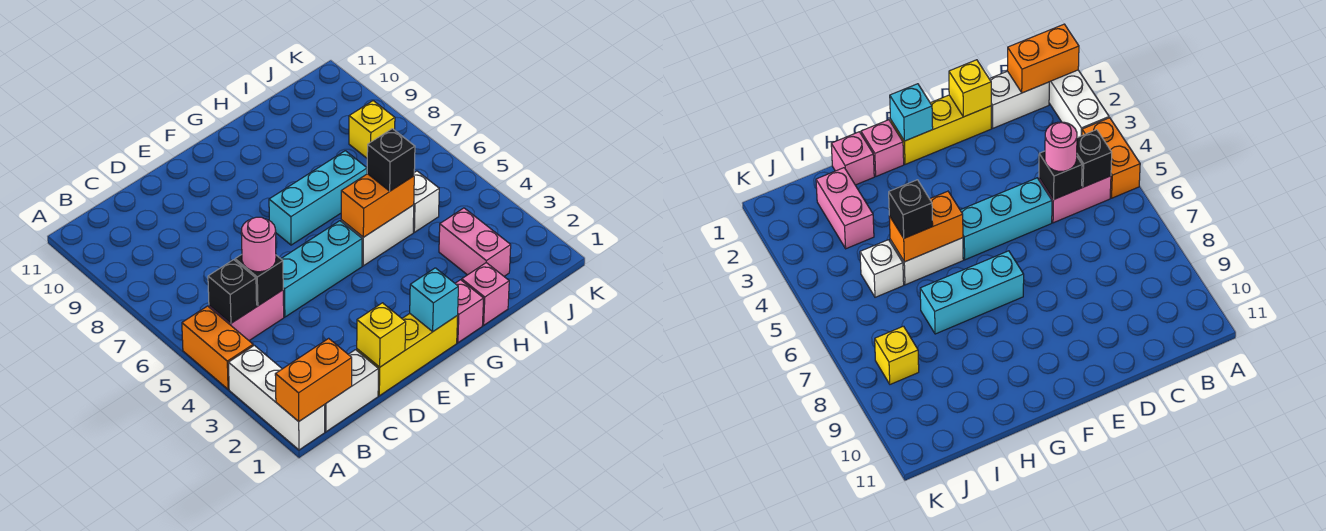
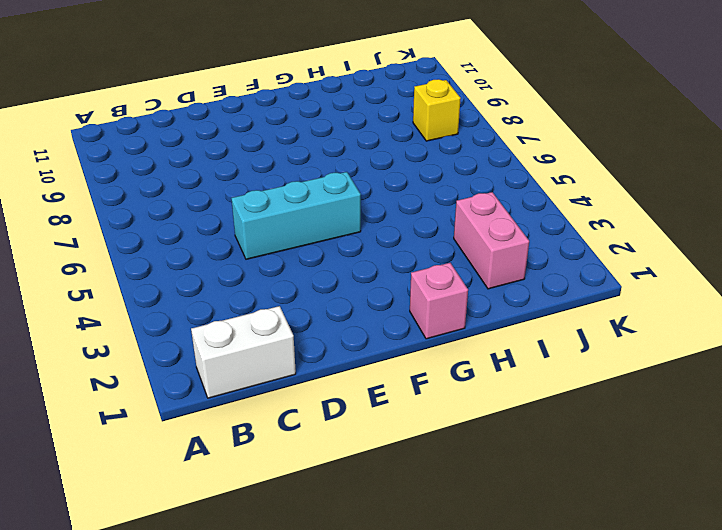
none -> white 1x3 brick [228,345,325,450]
none -> orange 1x2 brick [182,306,253,389]
none -> pink 1x2 brick [209,290,284,340]

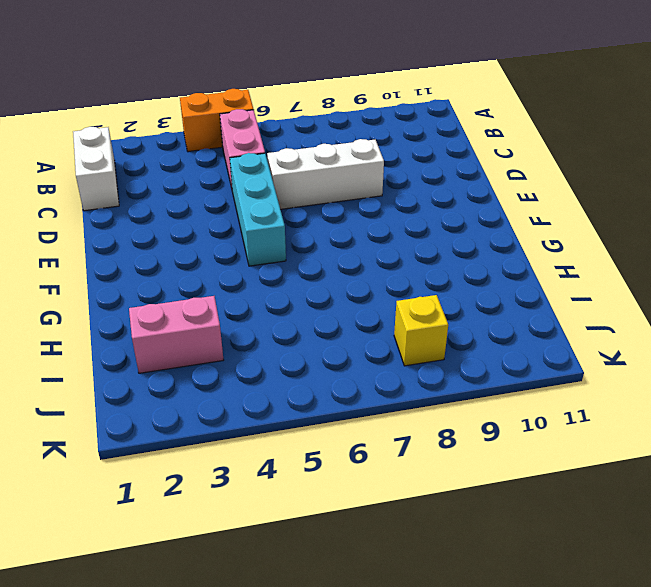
white 1x3 brick [267,139,384,209] -> white 1x3 brick moved to [228,345,325,450]
none -> yellow 1x3 brick [357,314,458,396]
none -> cyan 1x3 brick [269,151,367,245]
none -> pink 1x1 brick [455,280,484,343]

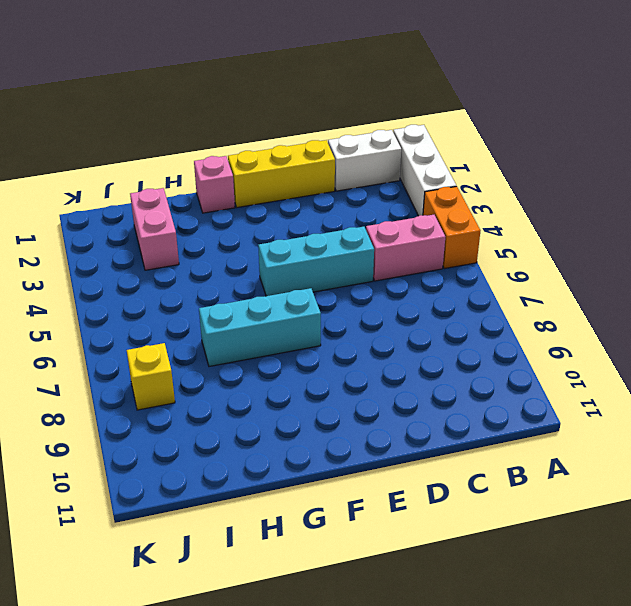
none -> white 1x2 brick [341,205,414,266]
none -> pink 1x1 brick [462,263,509,325]
none -> white 1x1 brick [413,171,439,232]

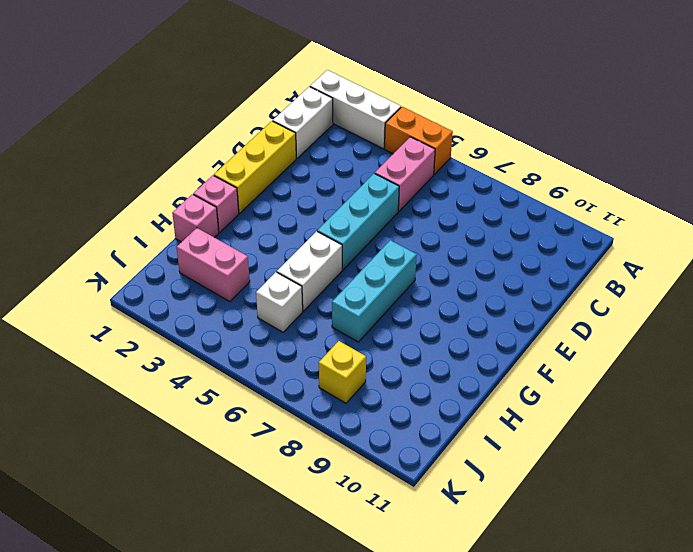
none -> orange 1x2 brick [275,338,352,421]
none -> black 1x1 brick [208,260,257,323]
none -> black 1x1 brick [235,255,283,306]

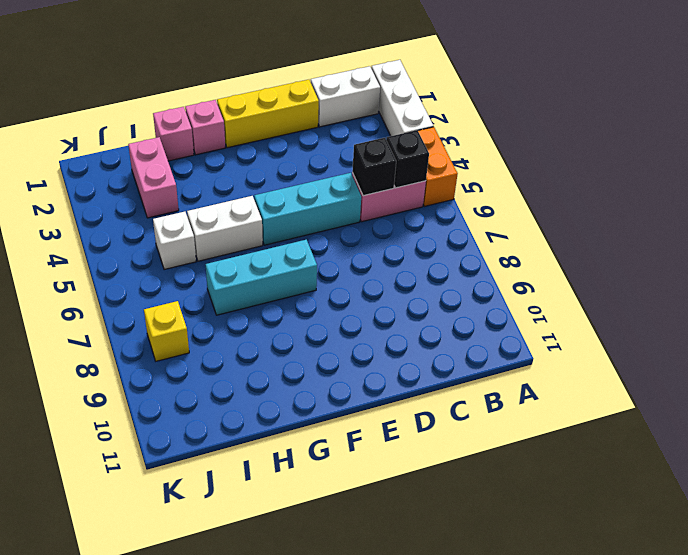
none -> orange 1x2 brick [275,338,352,421]
none -> yellow 1x1 brick [357,303,406,367]
none -> cyan 1x1 brick [410,268,458,331]

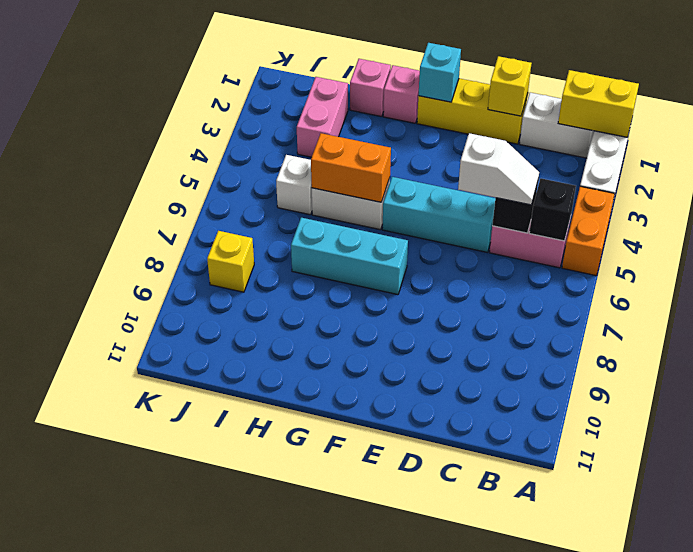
yellow 1x2 brick [558,70,639,137] -> orange 1x2 brick [275,338,352,421]
white 1x2 slope [458,133,539,205] -> pink 1x1 round brick [241,217,276,272]
none -> black 1x1 brick [367,129,415,191]

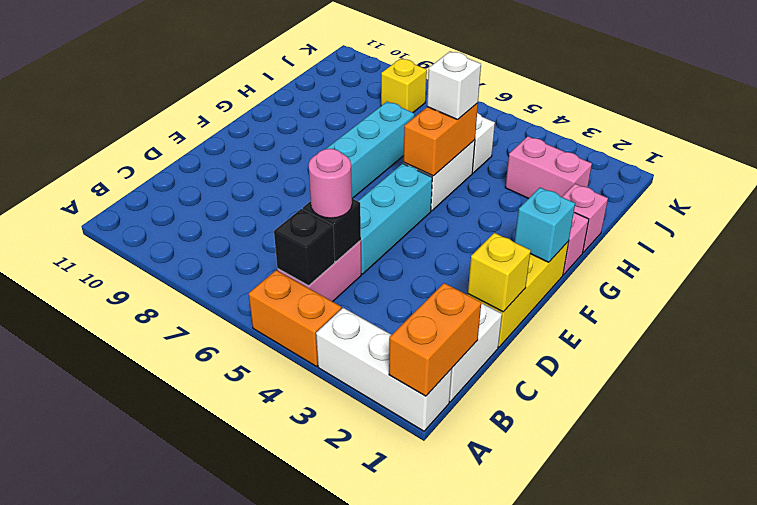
white 1x1 brick [427,51,481,120] -> black 1x1 brick [367,129,415,191]

